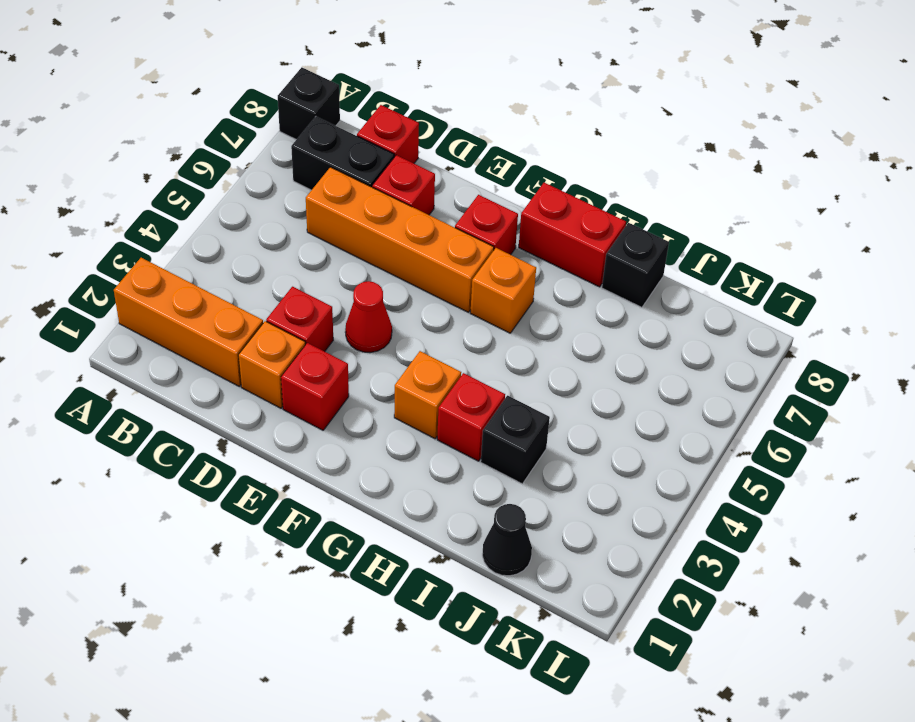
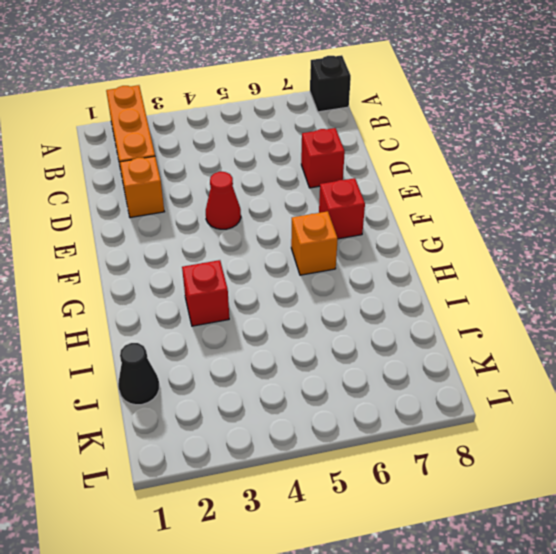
none -> black 1x2 brick [291,117,394,190]
none -> orange 1x4 brick [306,167,494,312]
none -> red 1x1 brick [357,105,419,163]

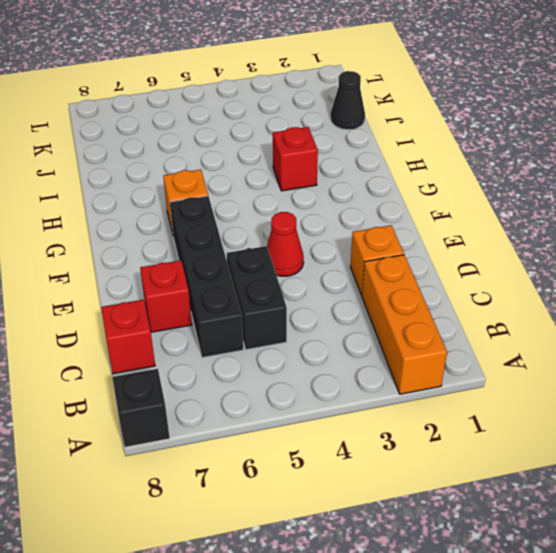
black 1x2 brick [227,246,287,350] -> black 1x2 brick moved to [291,117,394,190]
black 1x4 brick [170,196,243,358] -> orange 1x4 brick [306,167,494,312]
none -> red 1x1 brick [266,287,333,352]
none -> red 1x1 brick [281,343,349,430]
none -> red 1x1 brick [455,195,518,255]

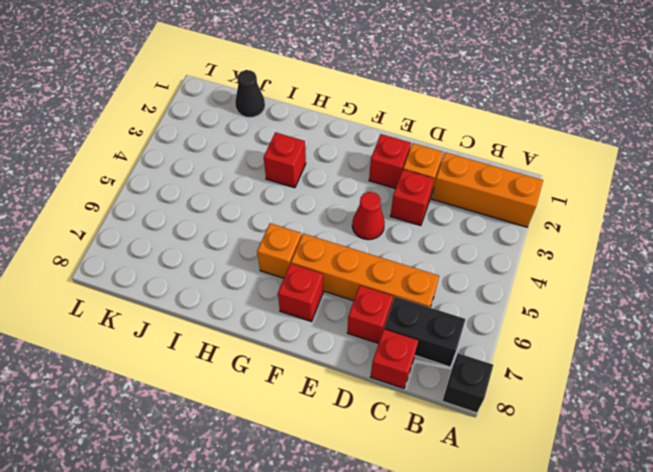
none -> orange 1x1 brick [394,351,461,439]
none -> red 1x2 brick [519,183,626,287]
none -> black 1x1 brick [481,396,550,484]

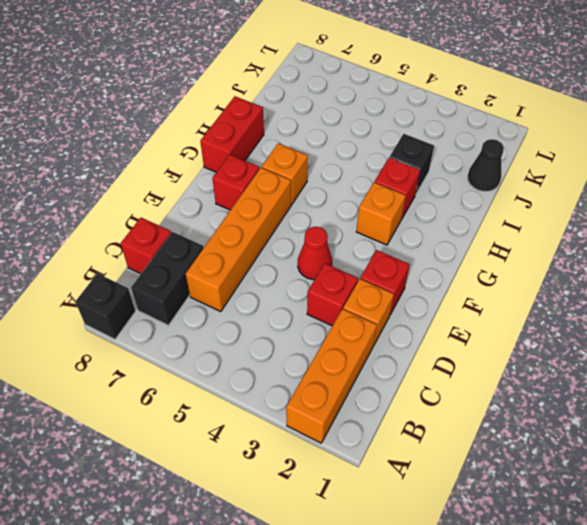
none -> red 1x1 brick [372,155,435,215]
none -> black 1x1 brick [602,223,669,307]

